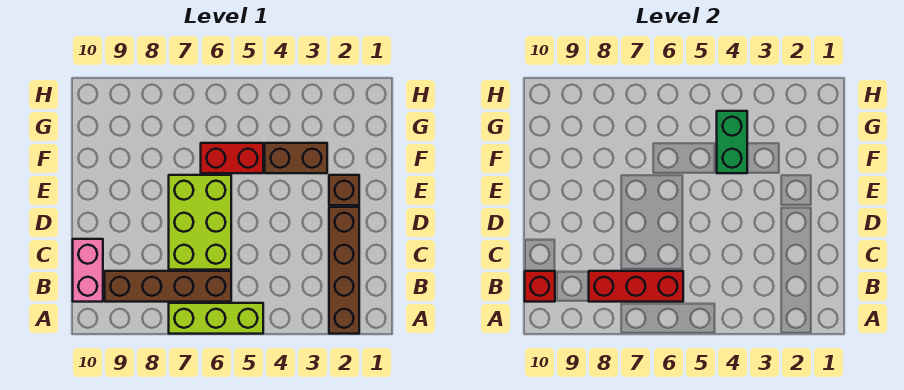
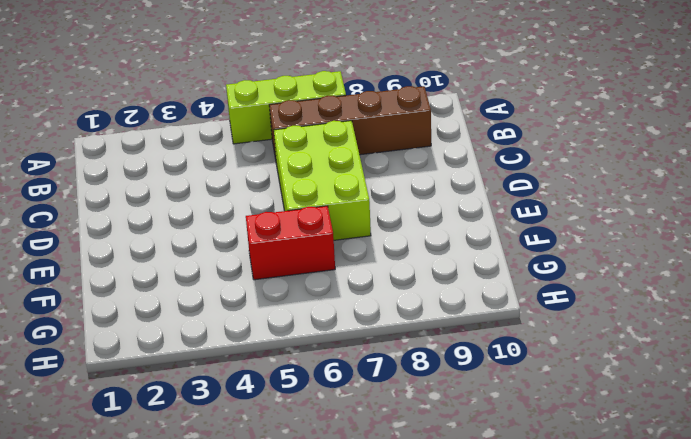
none -> brown 1x4 brick [329,207,359,334]
none -> pink 1x2 brick [73,239,103,302]

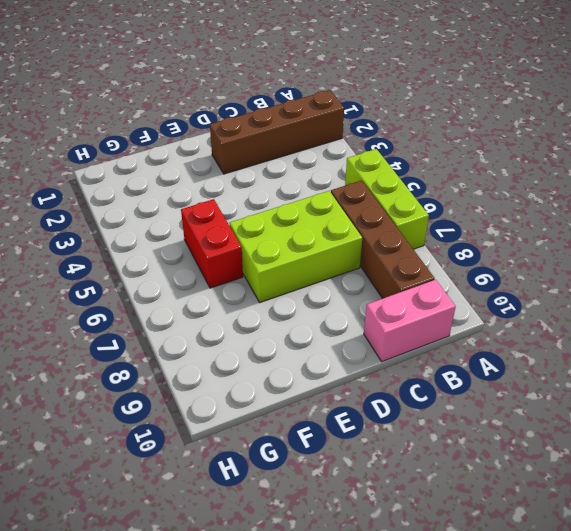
none -> brown 1x1 brick [329,175,359,205]
none -> brown 1x2 brick [265,143,327,173]

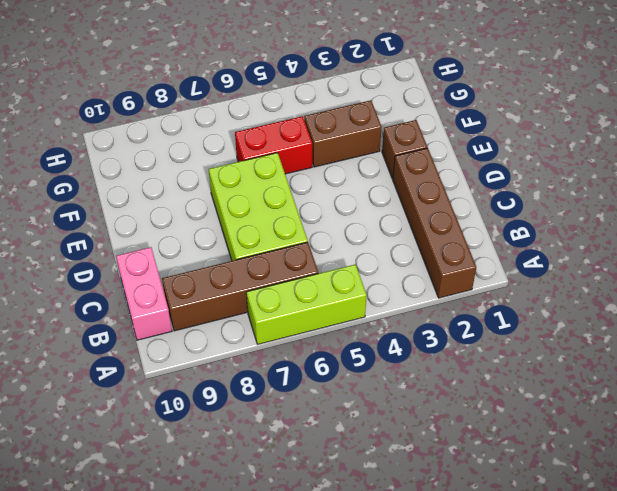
none -> red 1x3 brick [589,271,683,302]
none -> red 1x1 brick [525,271,555,302]

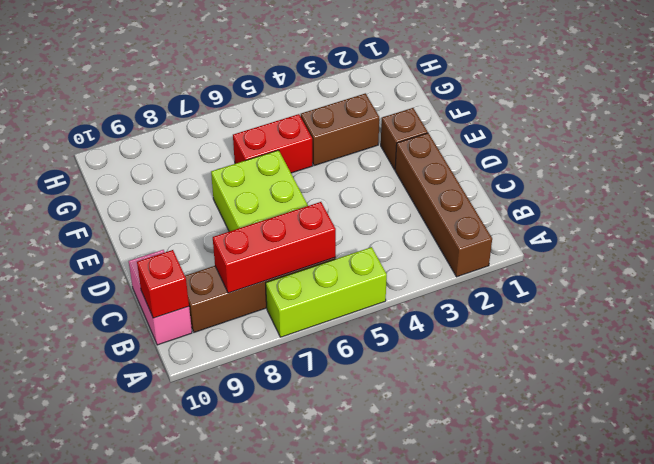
none -> green 1x2 brick [717,111,747,173]

